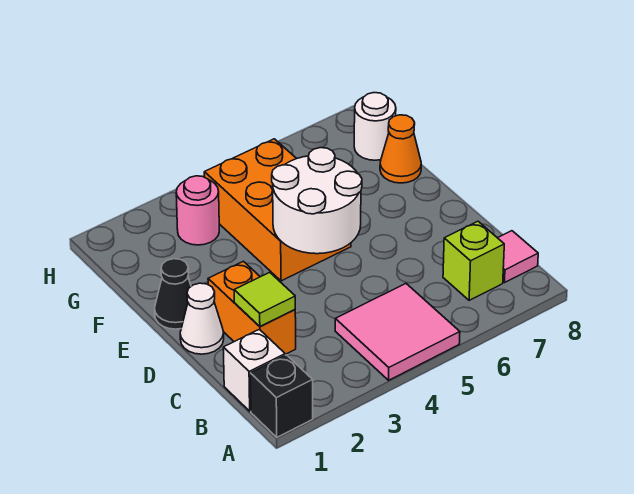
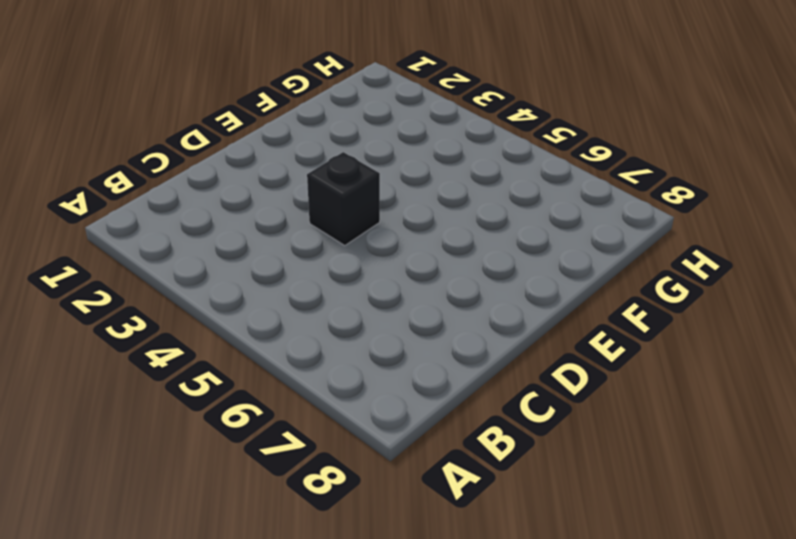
black 1x1 brick [307,152,380,245] -> black 1x1 brick moved to [250,355,313,437]
none -> pink 2x2 tile [335,284,460,380]
none -> white 1x1 brick [223,329,285,411]
none -> lime 1x1 brick [443,221,504,300]

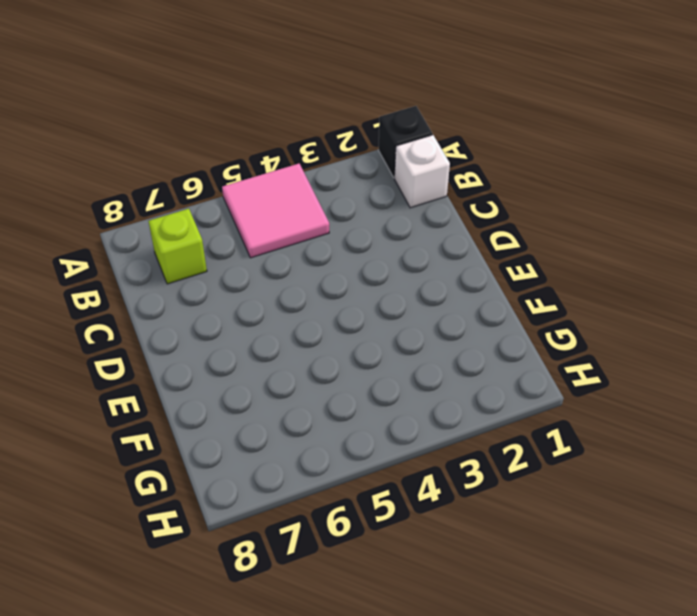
none -> pink 1x1 tile [498,231,538,283]
none -> orange 1x2 brick [208,261,296,354]
none -> white 1x1 cone [180,283,224,354]

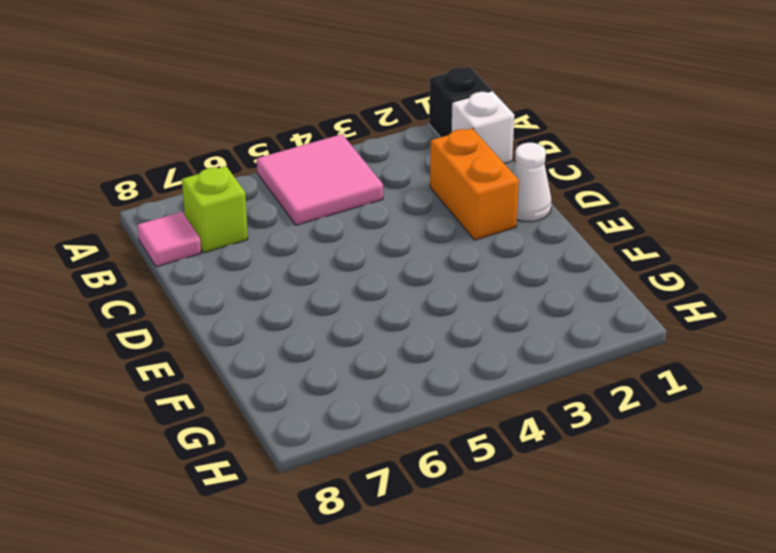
none -> black 1x1 cone [155,259,191,329]
none -> orange 2x3 brick [204,139,351,281]
none -> orange 1x1 cone [380,115,421,183]

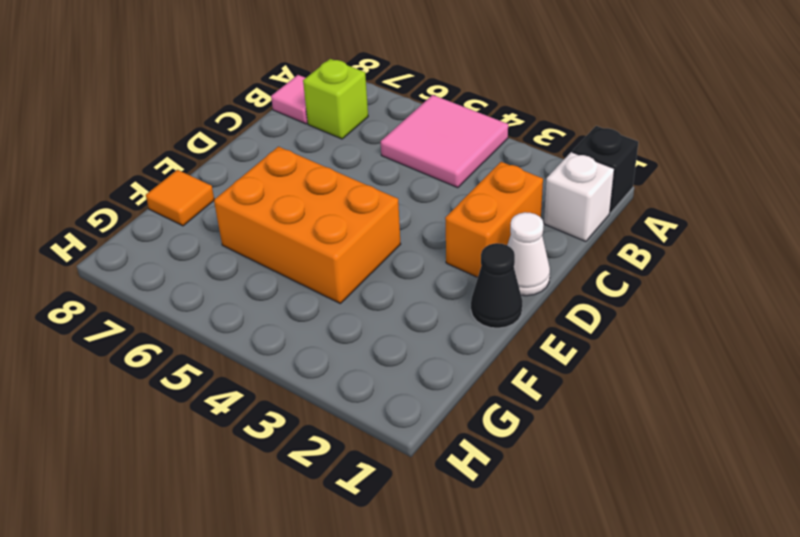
orange 2x3 brick [214,147,401,303] -> orange 2x3 brick turned to [204,139,351,281]
orange 1x1 tile [146,170,214,226] -> orange 1x1 cone [380,115,421,183]
none -> pink 1x1 round brick [176,176,219,245]
none -> white 1x1 round brick [354,93,396,160]
none -> lime 1x1 tile [234,272,295,327]

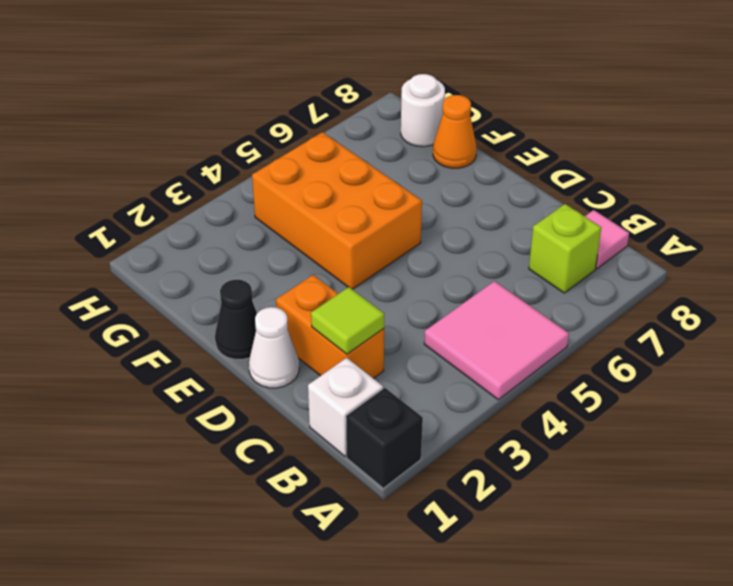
none -> pink 1x1 round brick [176,176,219,245]
none -> white 2x2 round brick [272,148,362,254]

